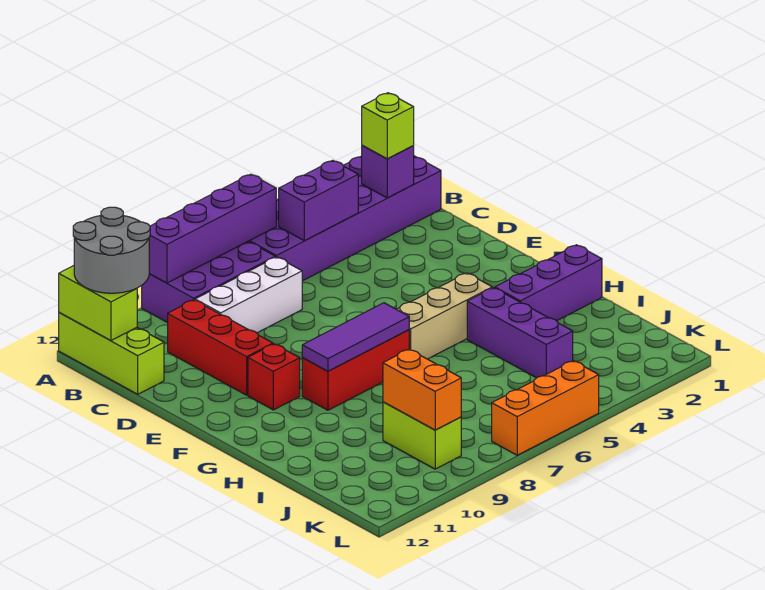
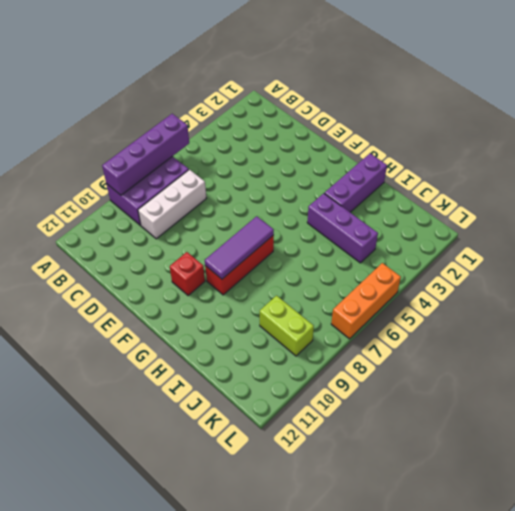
none -> purple 2x6 brick [249,156,441,281]
none -> lime 1x3 brick [59,312,164,394]
none -> red 1x3 brick [168,300,273,395]

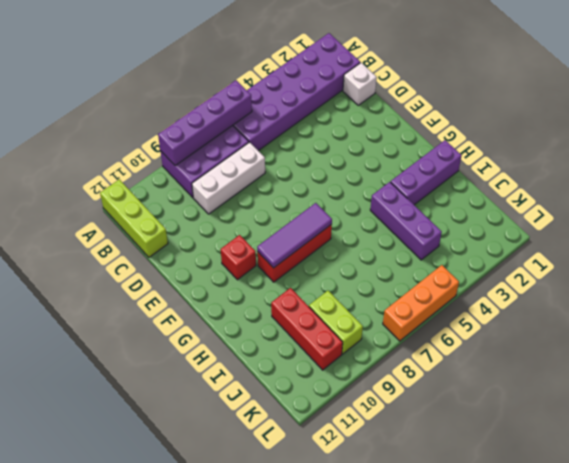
white 1x1 brick [343,63,377,105] -> none
red 1x3 brick [271,288,343,370] -> red 1x3 brick moved to [168,300,273,395]
none -> tan 1x3 brick [397,273,492,359]
none -> lime 1x2 brick [59,266,137,340]
none -> purple 1x1 brick [362,146,414,198]

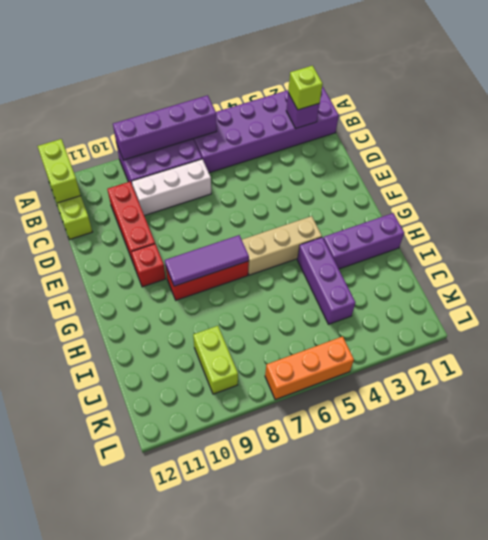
none -> purple 1x2 brick [279,160,358,241]
none -> orange 1x2 brick [383,349,461,430]
none -> grey 2x2 round brick [73,207,150,293]

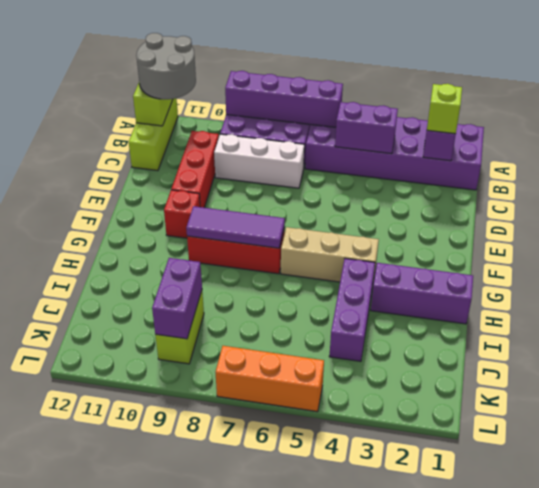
purple 1x2 brick [152,258,202,339] -> orange 1x2 brick [383,349,461,430]

